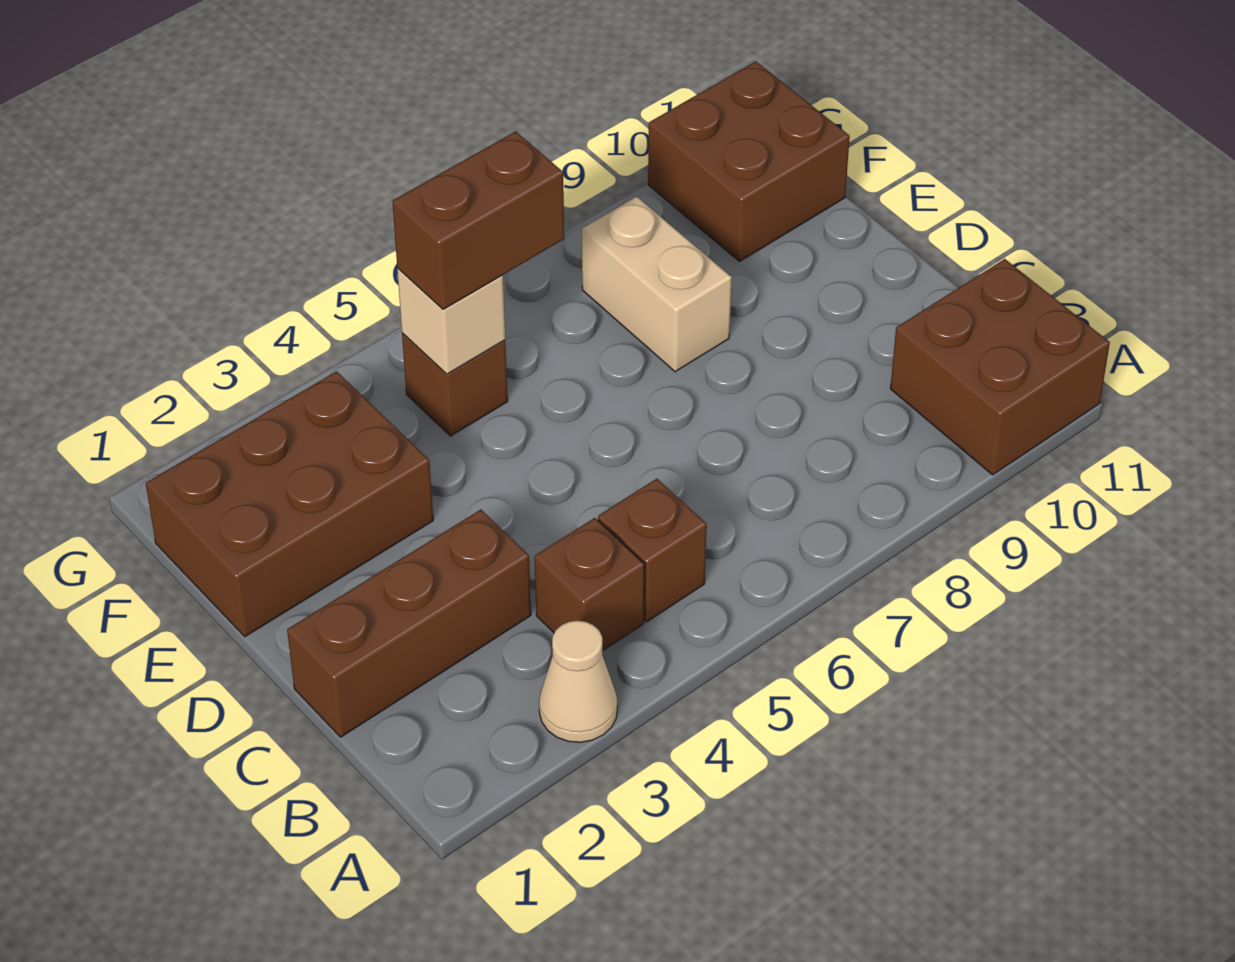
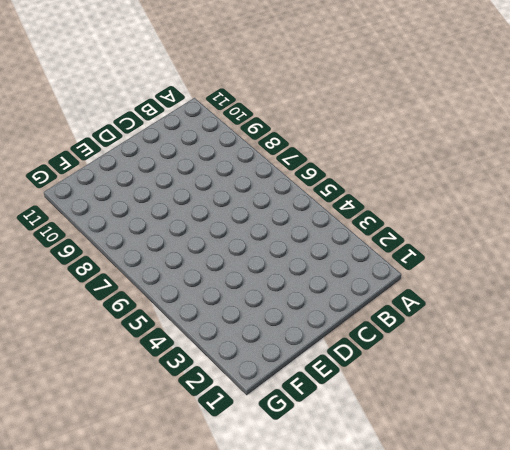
none -> tan 1x1 cone [539,621,617,742]
none -> brown 2x2 brick [890,259,1110,475]

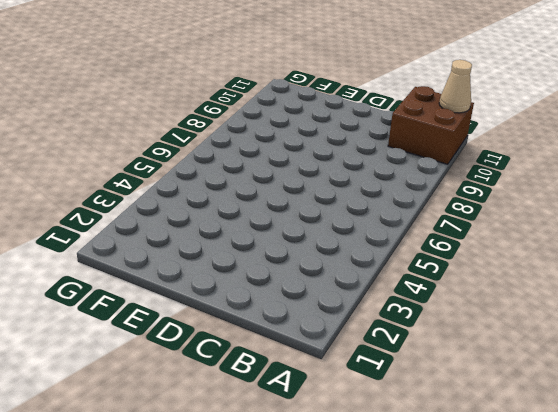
tan 1x1 cone [439,60,472,113] -> tan 1x1 cone moved to [539,621,617,742]
none -> brown 1x1 brick [535,518,644,651]
none -> brown 1x1 brick [598,479,707,622]

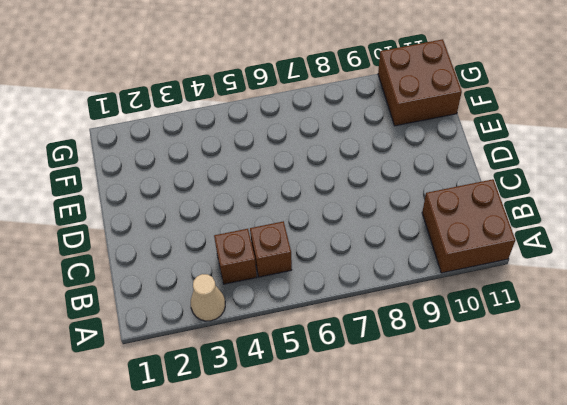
none -> brown 1x3 brick [287,510,531,737]
none -> brown 2x3 brick [146,371,433,637]

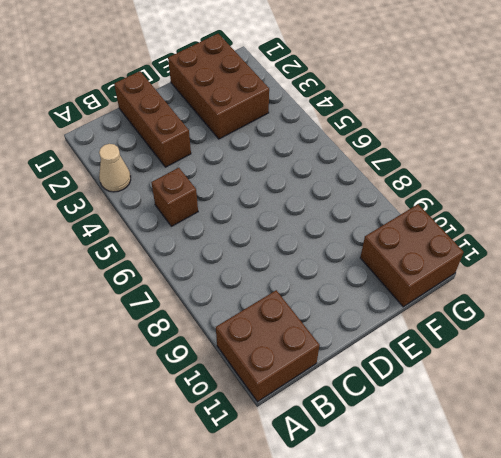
none -> brown 1x1 brick [535,518,644,651]
none -> tan 1x2 brick [582,197,732,372]

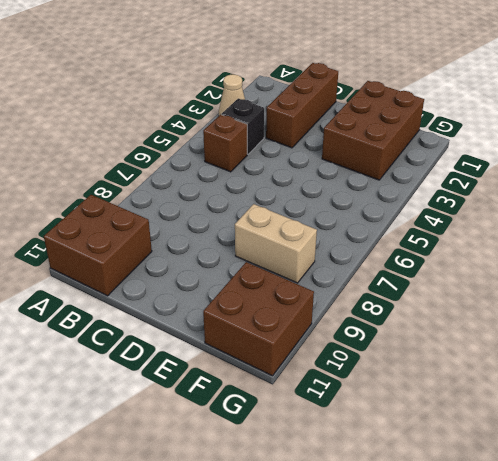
black 1x1 brick [222,98,264,154] -> brown 1x1 brick [535,518,644,651]
none -> brown 1x1 brick [402,333,508,436]
none -> tan 1x1 brick [397,269,505,374]

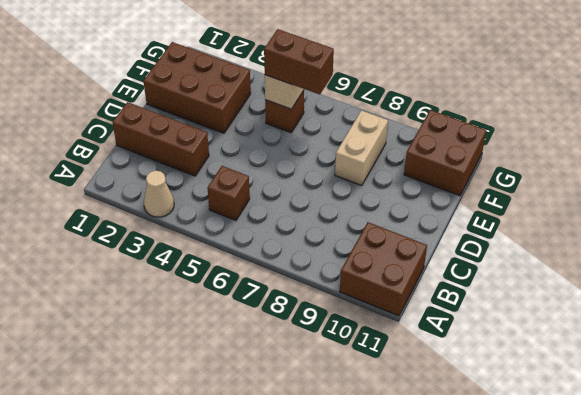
none -> brown 1x1 brick [535,518,644,651]

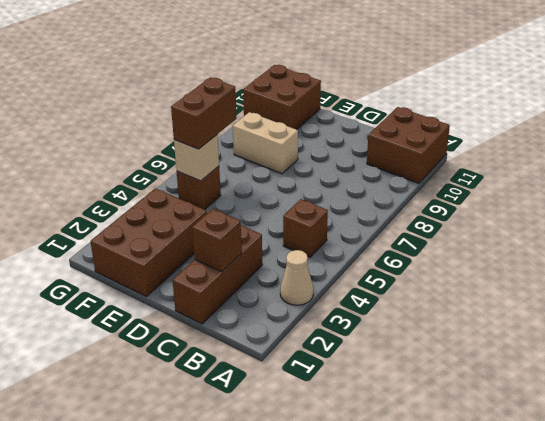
brown 1x1 brick [192,209,242,272] -> brown 1x1 brick moved to [535,518,644,651]

